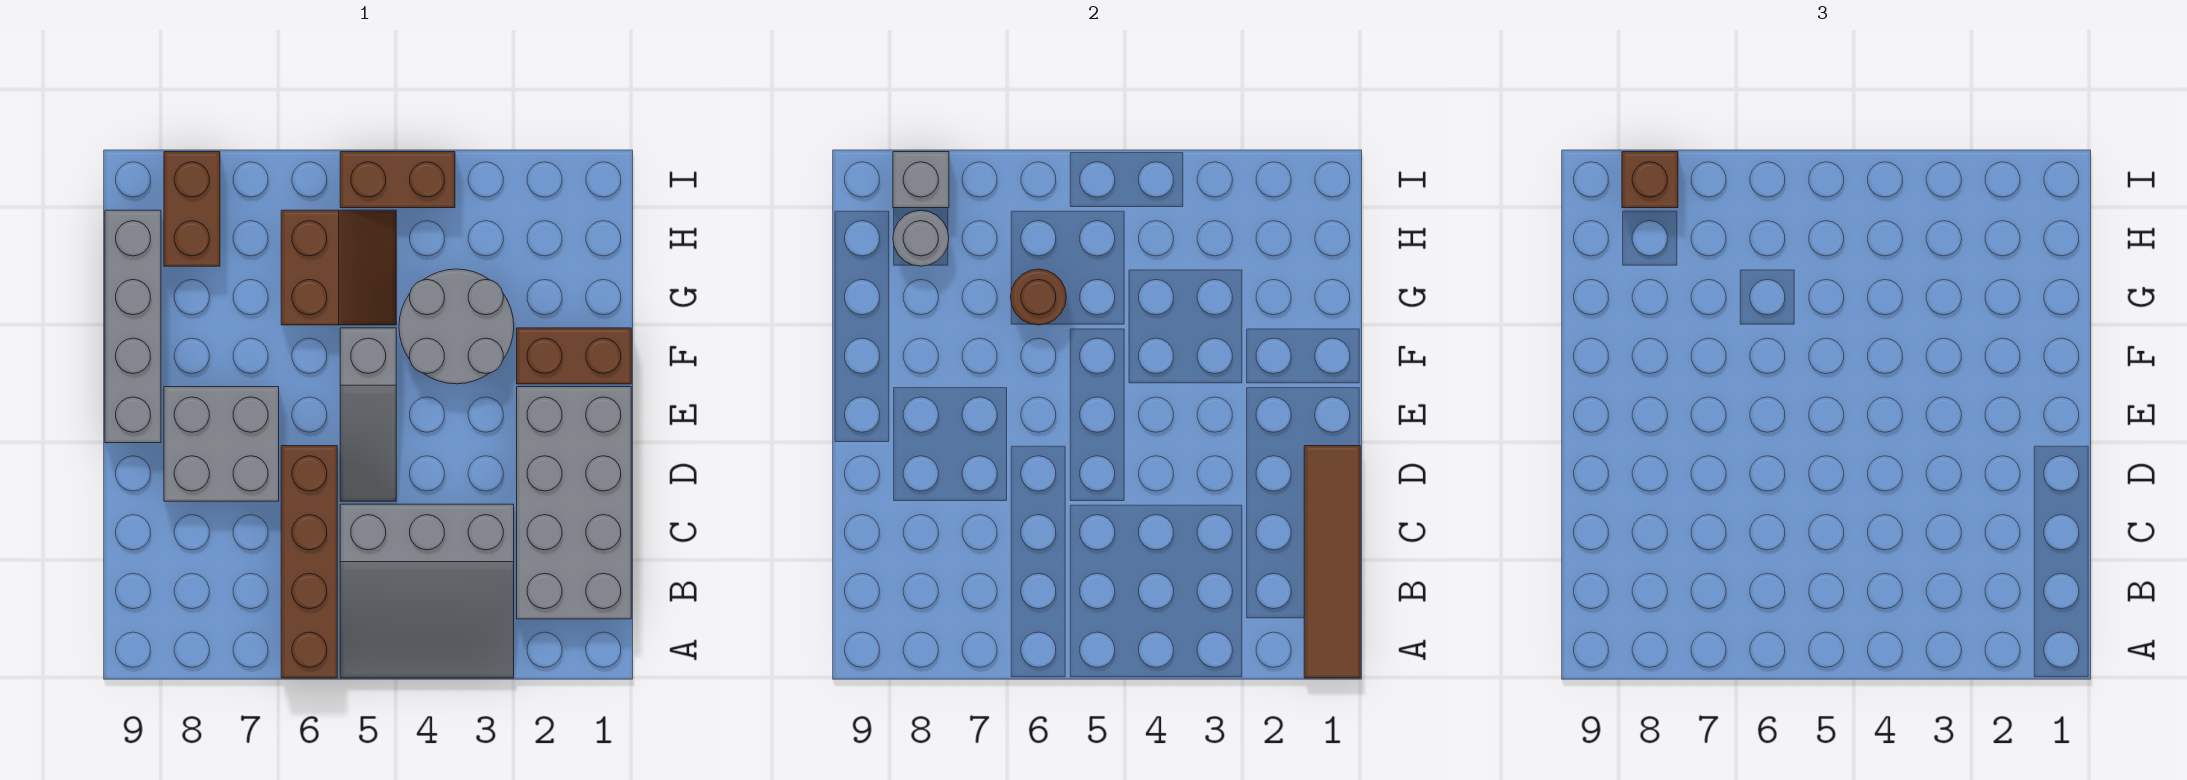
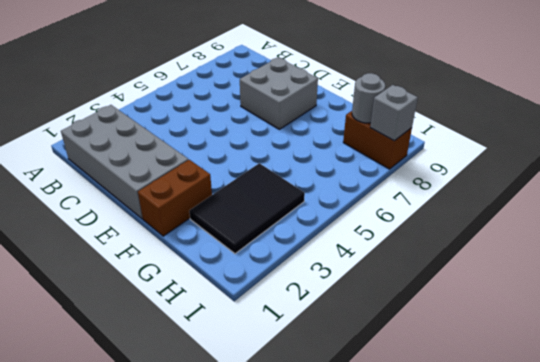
black 2x3 tile [189,163,305,254] -> grey 2x2 round brick [399,269,514,384]
none -> grey 3x3 slope [340,504,514,678]
none -> brown 1x4 brick [281,446,337,678]
none -> grey 1x3 slope [340,328,396,501]

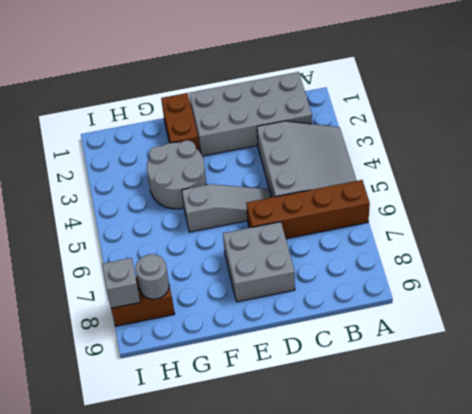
none -> grey 1x4 brick [105,210,161,443]
none -> brown 2x2 slope [281,210,396,325]
none -> brown 1x2 brick [340,152,455,208]

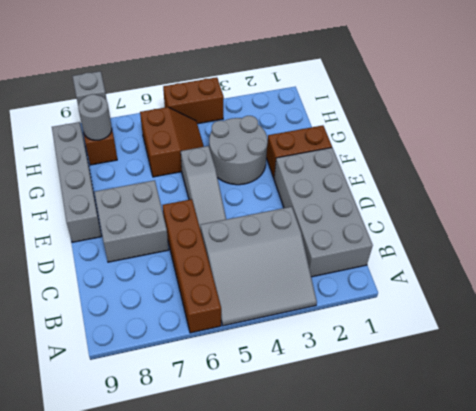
none -> brown 1x4 tile [1304,446,1360,678]
none -> brown 1x1 round brick [1011,269,1066,325]
none -> brown 1x1 brick [1622,152,1678,208]

